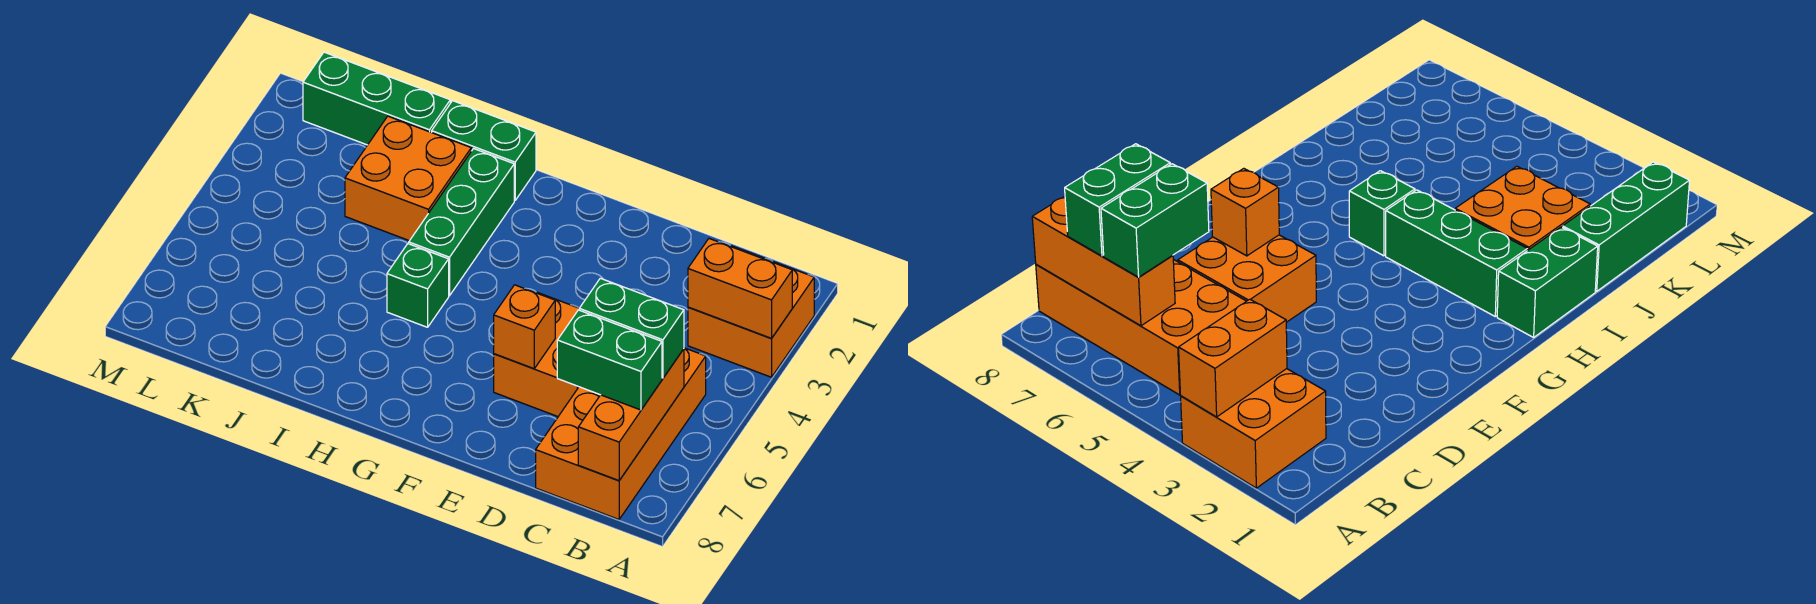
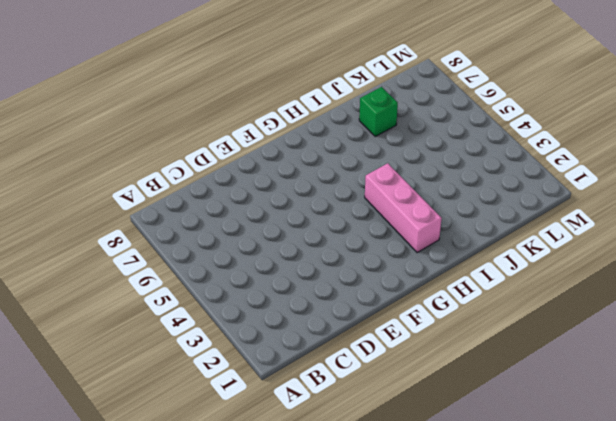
pink 1x3 brick [365,163,442,253] -> green 1x3 brick [409,149,514,296]
green 1x1 brick [359,87,398,136] -> green 1x1 brick moved to [387,244,449,327]
none -> orange 2x2 brick [688,246,814,377]
none -> orange 2x4 brick [536,348,706,519]
none -> orange 2x2 brick [494,292,579,416]

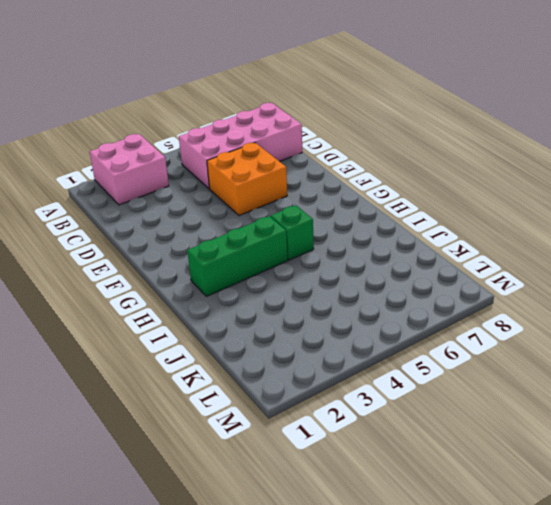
pink 2x2 brick [90,134,169,205] -> orange 2x2 brick [688,246,814,377]
pink 2x4 brick [179,103,302,189] -> orange 2x4 brick [536,348,706,519]
none -> green 1x2 brick [432,101,536,201]
none -> orange 2x2 brick [345,116,471,241]
none -> green 1x3 brick [303,52,450,145]

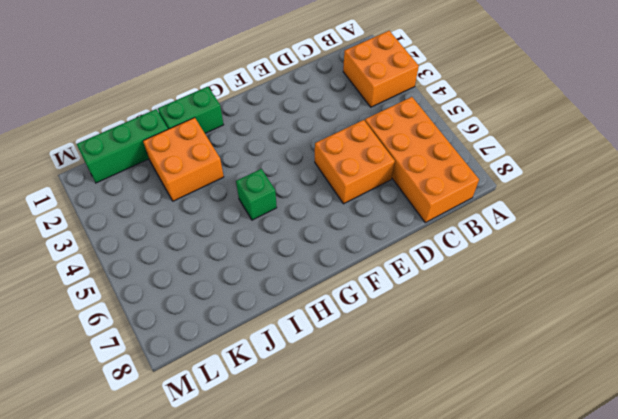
none -> green 1x3 brick [409,149,514,296]
none -> orange 1x2 brick [688,239,792,338]
none -> orange 1x3 brick [578,349,684,480]

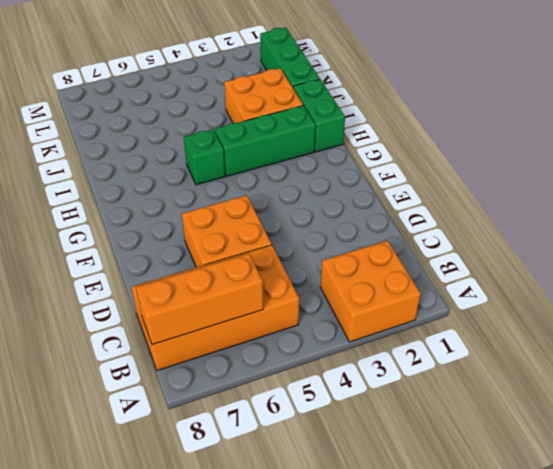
none -> orange 1x2 brick [688,239,792,338]
none -> orange 1x1 brick [494,285,555,369]
none -> green 1x2 brick [579,278,684,378]

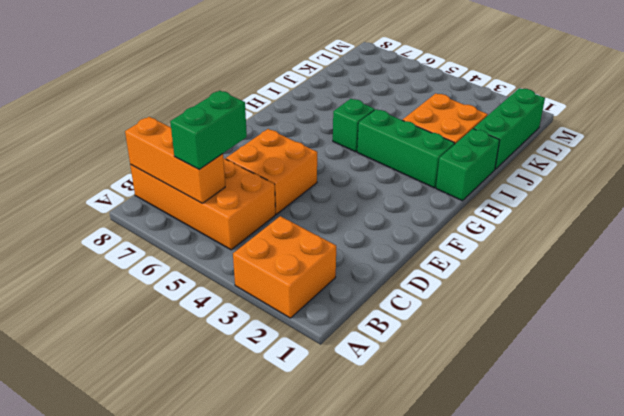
none -> orange 1x2 brick [688,239,792,338]
none -> orange 1x1 brick [494,285,555,369]
none -> green 1x2 brick [557,310,662,410]

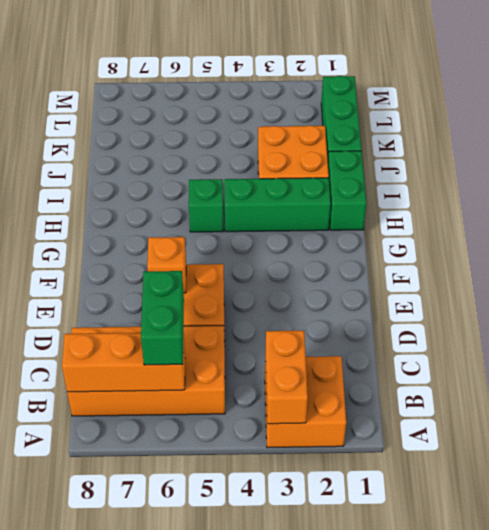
none -> green 1x2 brick [557,310,662,410]

